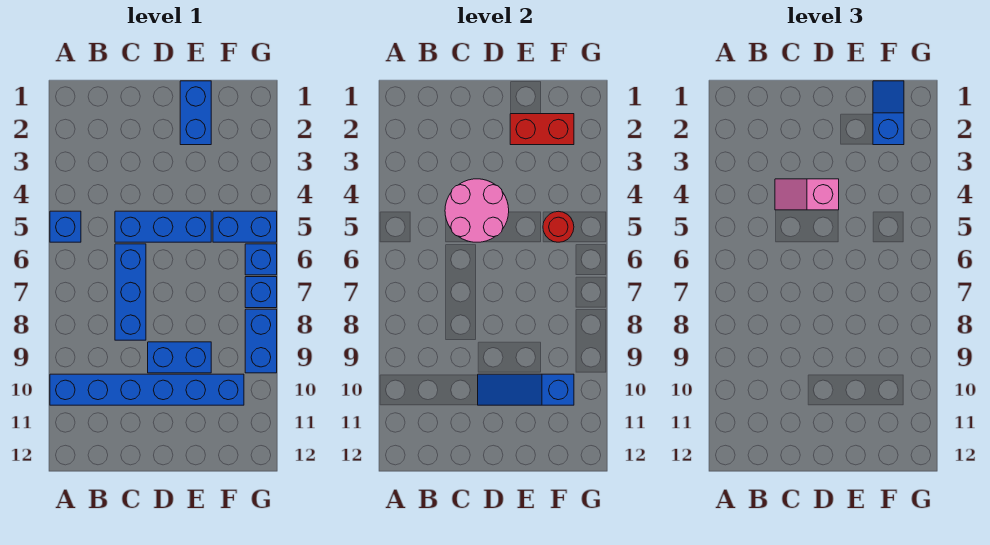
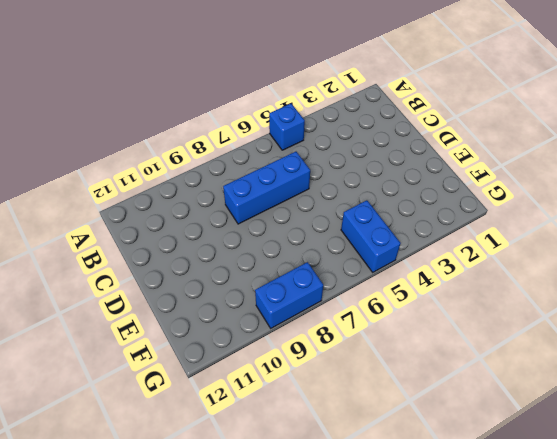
none -> blue 1x6 brick [50,374,244,405]
none -> blue 1x3 brick [115,211,211,242]
none -> blue 1x2 brick [148,342,211,373]

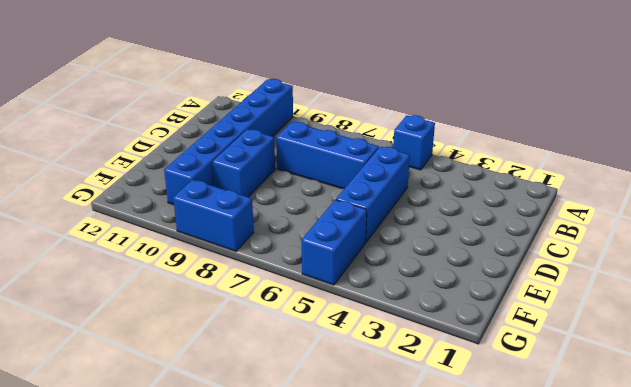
none -> blue 1x2 brick [180,81,211,145]
none -> blue 1x1 brick [245,244,277,275]
none -> blue 1x1 brick [245,277,277,308]

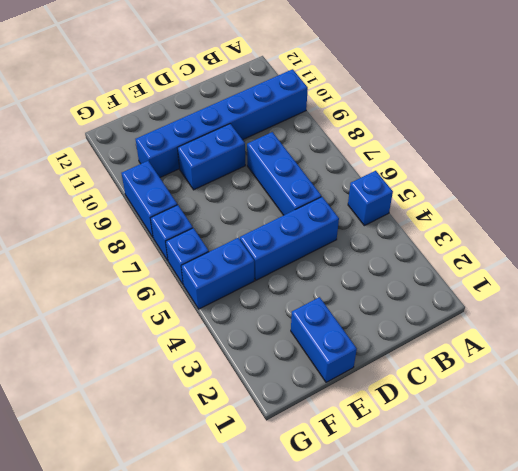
none -> pink 2x2 round brick [445,179,509,242]
none -> blue 1x3 slope [478,374,574,405]
none -> red 1x2 brick [510,114,574,145]

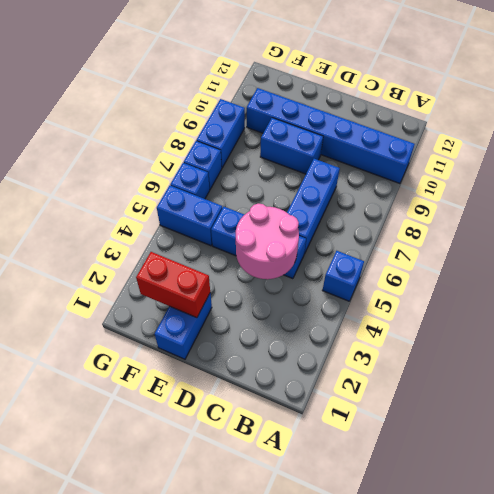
none -> blue 1x3 slope [478,374,574,405]
none -> red 1x1 round brick [543,211,574,242]
none -> pink 1x2 slope [775,179,839,210]

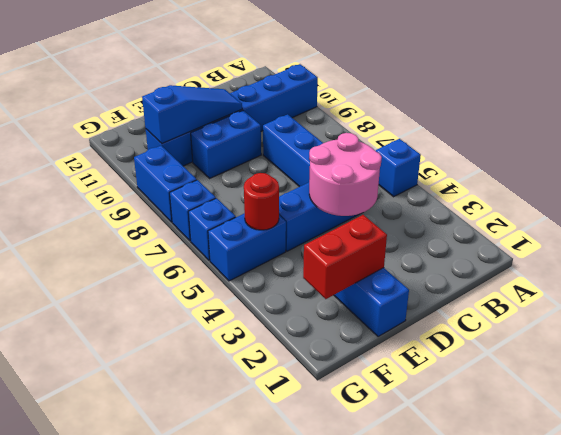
none -> pink 1x2 slope [775,179,839,210]
none -> blue 1x2 slope [873,81,904,145]

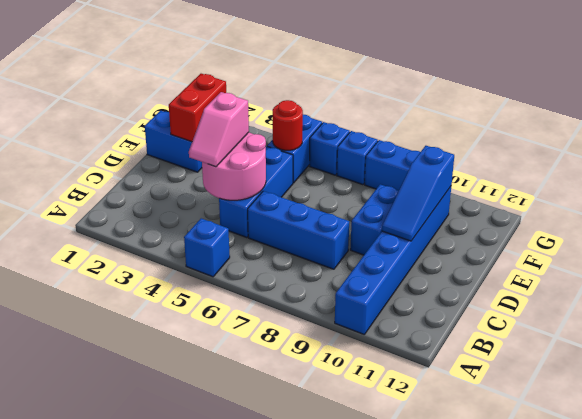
none -> blue 1x2 slope [873,81,904,145]

